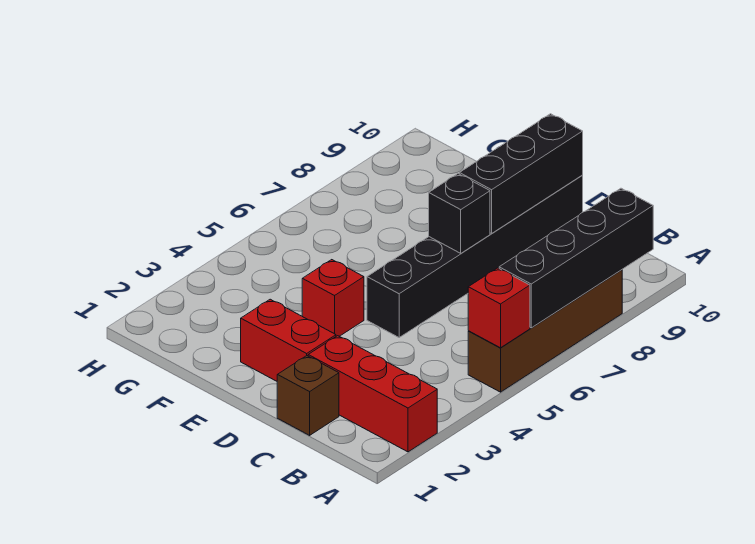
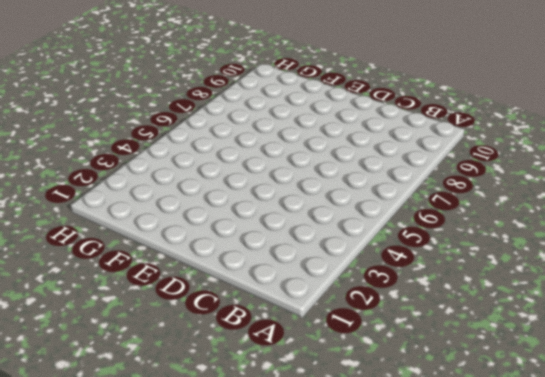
none -> red 1x3 brick [308,336,437,452]
none -> brown 1x4 brick [468,270,622,392]

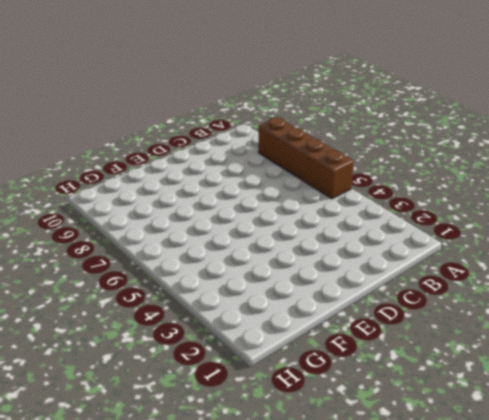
none -> red 1x3 brick [308,336,437,452]
none -> brown 1x1 brick [277,356,339,435]

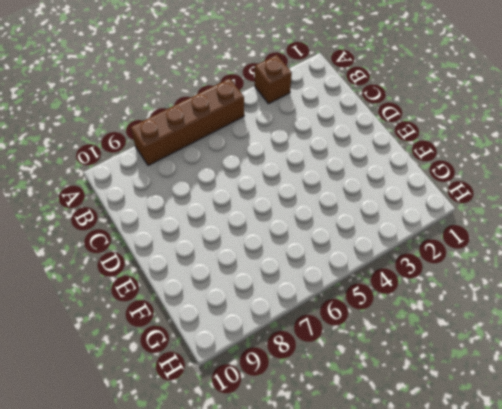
brown 1x1 brick [255,55,292,104] -> brown 1x1 brick moved to [277,356,339,435]
none -> red 1x3 brick [308,336,437,452]
none -> red 1x2 brick [241,299,336,381]

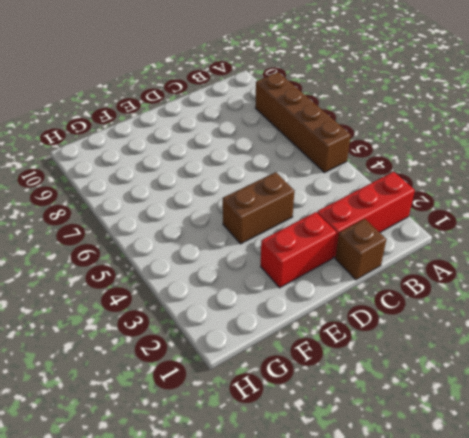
brown 1x2 brick [223,172,295,244] -> red 1x1 brick [302,260,364,336]
none -> black 1x6 brick [367,176,583,337]
none -> red 1x1 brick [468,268,530,348]

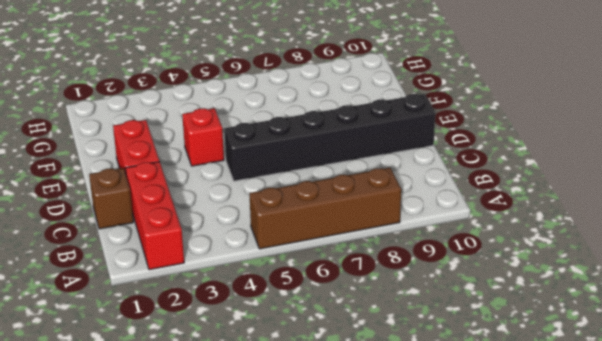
none -> red 1x1 brick [468,268,530,348]
none -> black 1x4 brick [499,188,653,328]

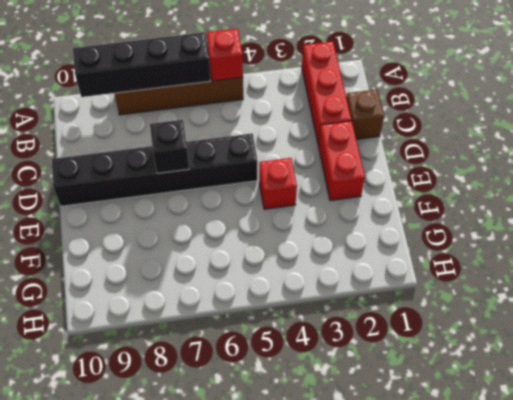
none -> black 1x3 brick [459,114,583,233]

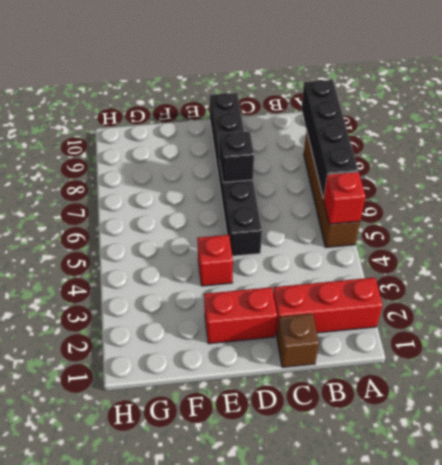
none -> black 1x3 brick [459,114,583,233]

